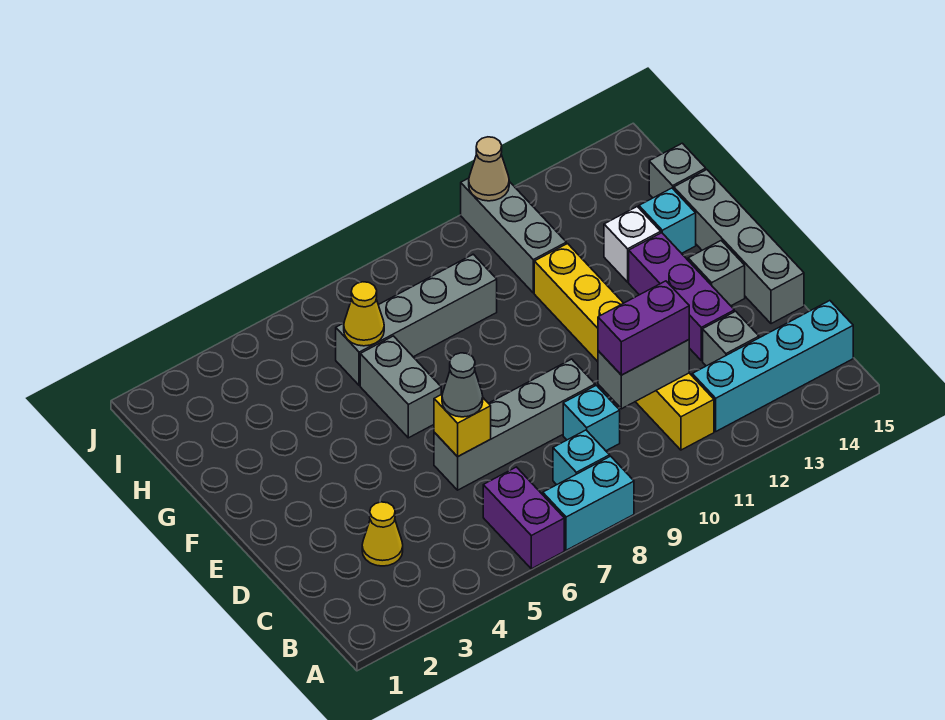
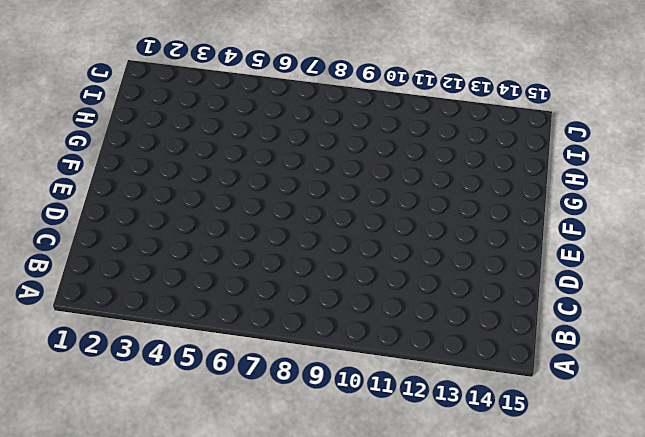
none -> purple 1x2 brick [483,467,564,569]
none -> cyan 1x2 brick [543,456,634,550]
none -> cyan 1x1 brick [553,430,610,485]

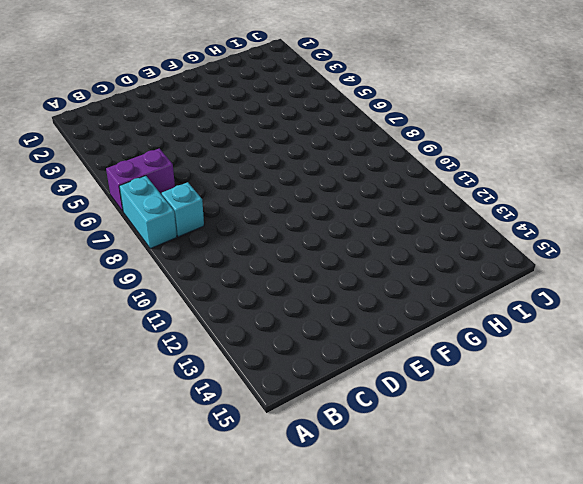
none -> yellow 1x6 brick [534,244,714,450]
none -> cyan 1x4 brick [692,301,853,431]
none -> yellow 1x1 cone [362,502,403,566]

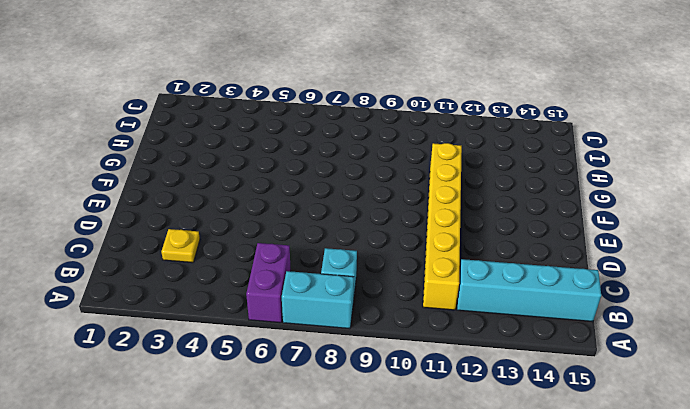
yellow 1x1 plate [162,229,200,263] -> yellow 1x1 cone [362,502,403,566]
none -> cyan 1x1 brick [563,385,620,451]
none -> grey 1x1 brick [703,311,759,366]
none -> grey 1x4 brick [434,359,595,490]

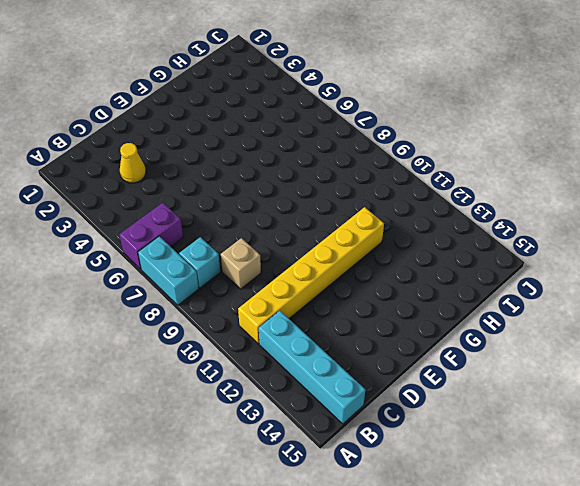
tan 1x1 brick [221,238,261,289] -> cyan 1x1 brick [563,385,620,451]
none -> grey 1x1 brick [703,311,759,366]
none -> grey 1x4 brick [434,359,595,490]
none -> purple 1x3 brick [629,233,734,361]

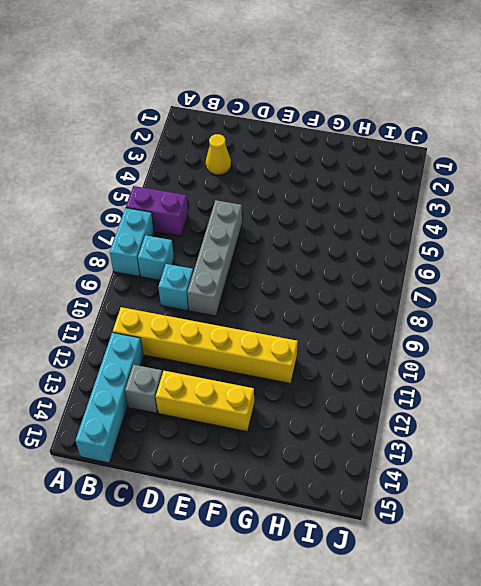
yellow 1x3 brick [156,371,254,432] -> purple 1x3 brick [629,233,734,361]
none -> grey 1x4 brick [674,170,804,324]
none -> grey 1x1 brick [688,241,745,306]
none -> grey 1x2 brick [360,336,441,438]

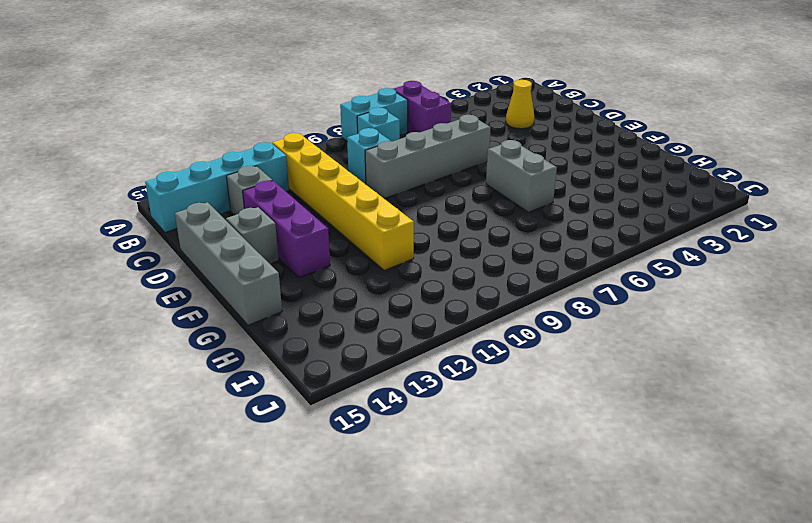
none -> white 1x1 brick [604,207,661,282]
none -> cyan 1x1 brick [639,188,696,253]
none -> grey 1x4 brick [336,254,497,385]

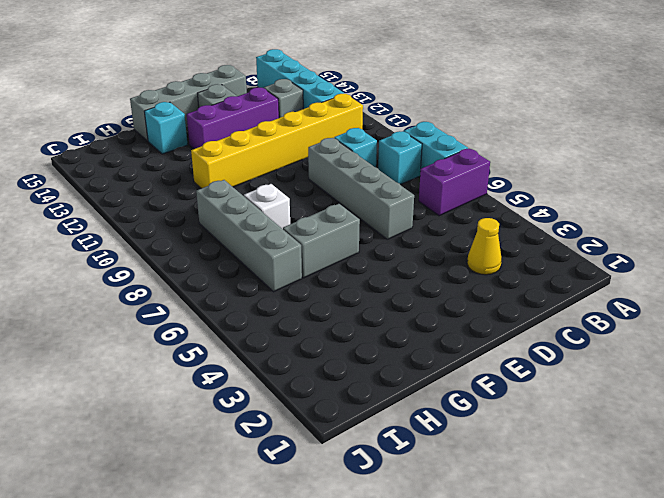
white 1x1 brick [244,184,290,229] -> white 1x1 brick moved to [604,207,661,282]
none -> grey 1x3 brick [461,178,566,293]
none -> grey 1x1 brick [649,143,706,198]
none -> grey 1x2 brick [598,340,689,409]

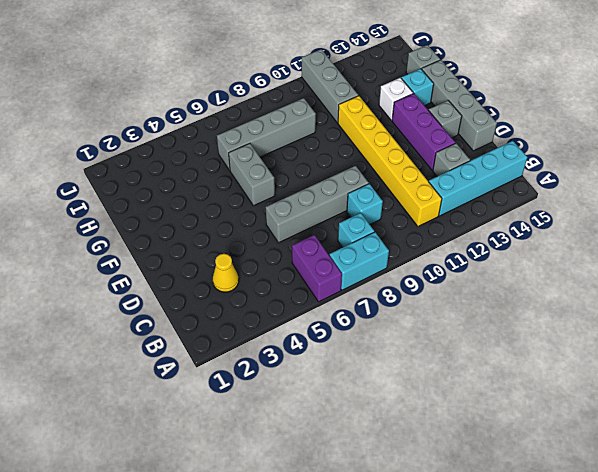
none -> grey 1x2 brick [598,340,689,409]
none -> yellow 1x1 brick [434,394,491,457]
none -> yellow 1x1 cone [344,282,384,346]

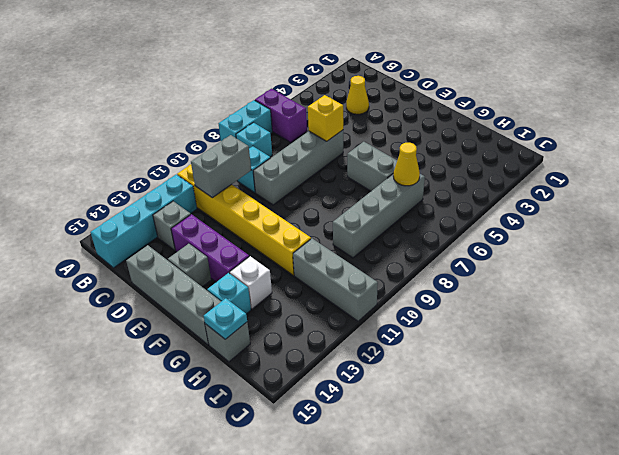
cyan 1x1 plate [204,298,247,339] -> none
none -> tan 1x1 cone [469,137,509,201]
none -> purple 1x2 brick [598,281,689,375]
none -> grey 1x1 cone [442,353,483,417]

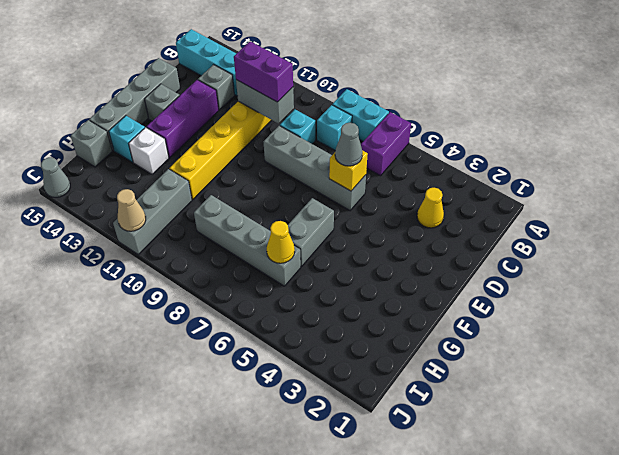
grey 1x1 cone [41,158,70,197] -> none

